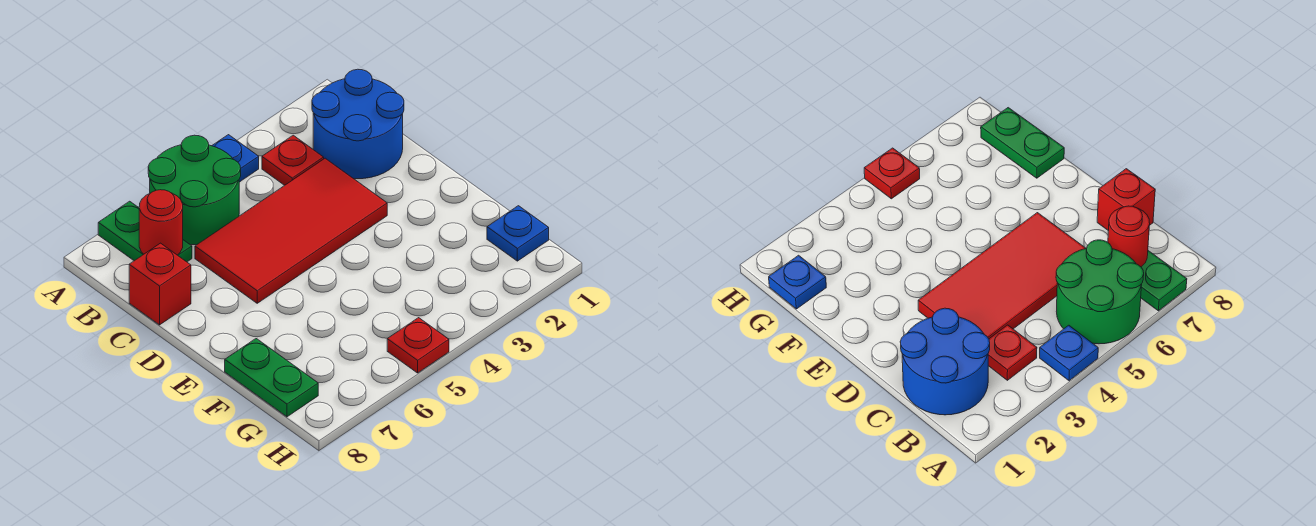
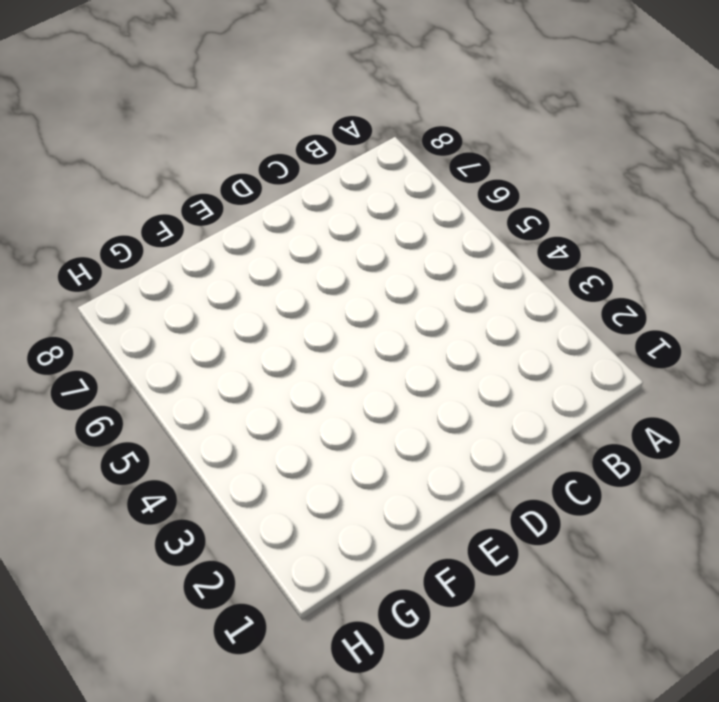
none -> blue 1x1 plate [212,135,259,182]
none -> green 2x2 round brick [148,135,241,245]

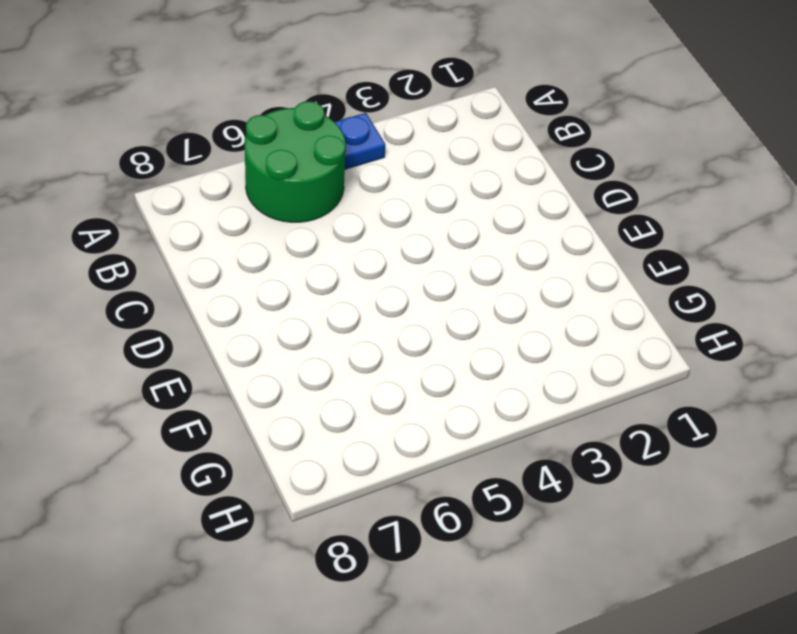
none -> green 1x2 plate [98,201,192,262]
none -> blue 2x2 round brick [312,69,404,179]

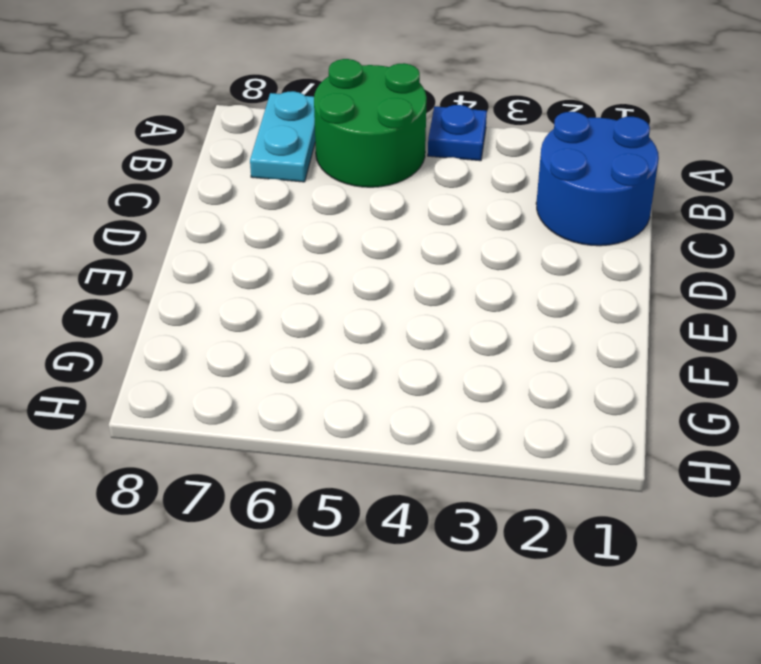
cyan 1x2 plate [250,91,315,182] -> green 1x2 plate [98,201,192,262]
none -> red 1x1 plate [262,135,324,185]
none -> red 2x4 tile [195,158,387,303]

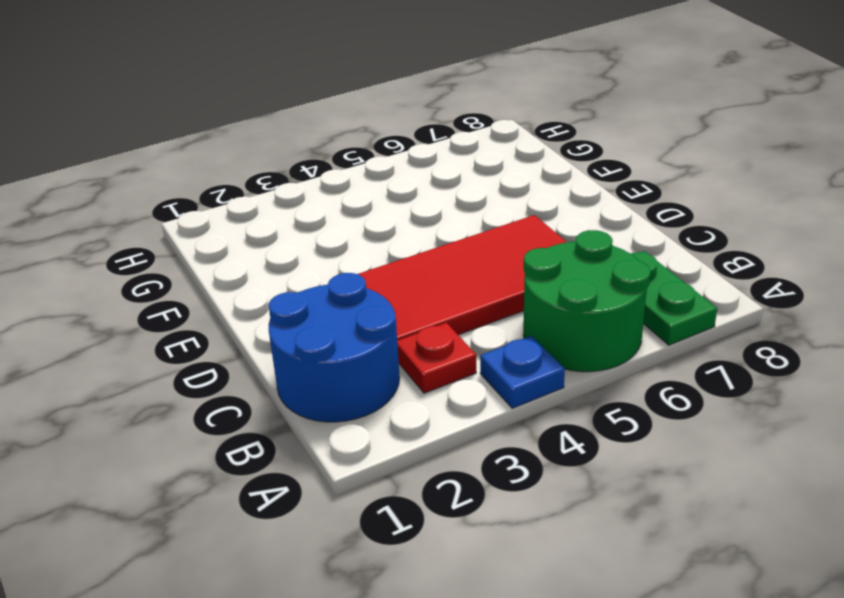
none -> red 1x1 brick [129,243,191,325]
none -> green 1x2 plate [225,339,318,417]

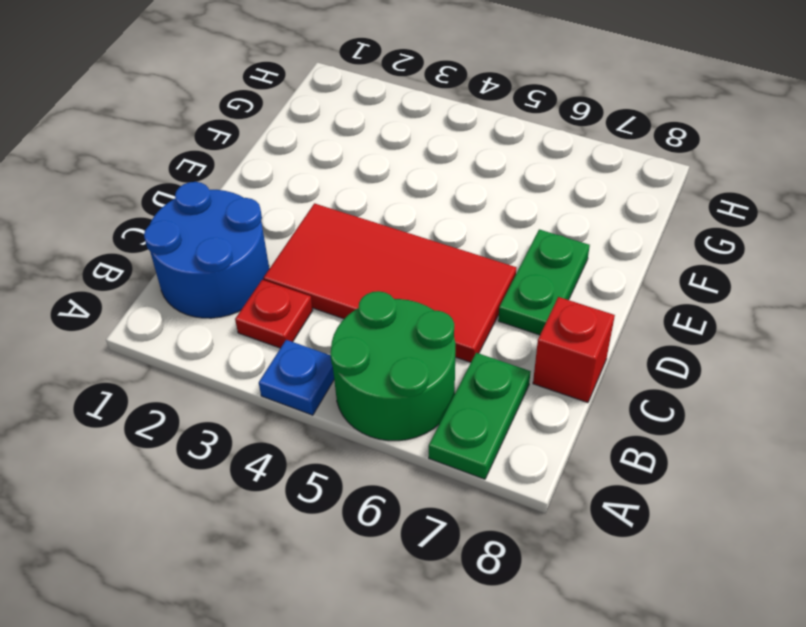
green 1x2 plate [498,229,590,335] -> green 1x2 plate moved to [225,339,318,417]
none -> blue 1x1 plate [487,206,549,261]
none -> red 1x1 plate [387,318,449,373]

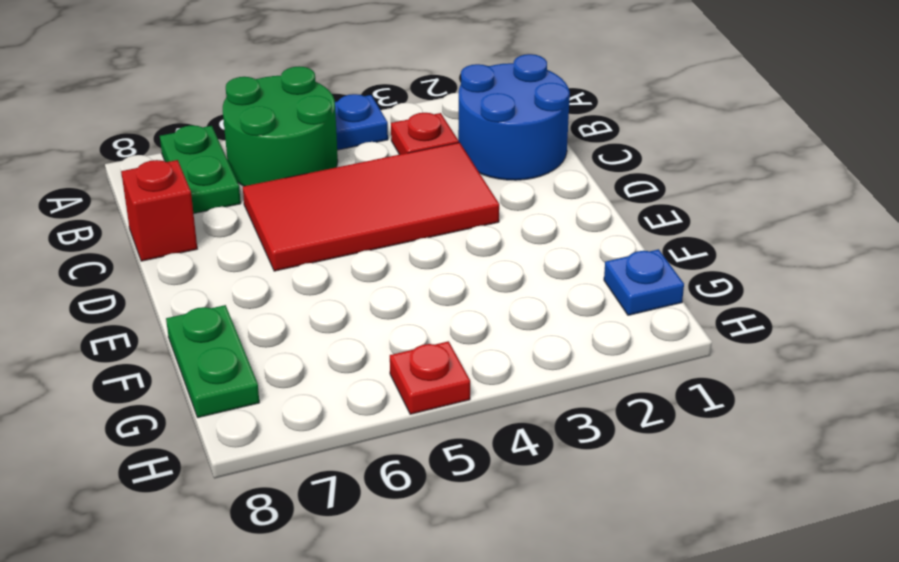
none -> red 1x1 round brick [139,190,183,255]

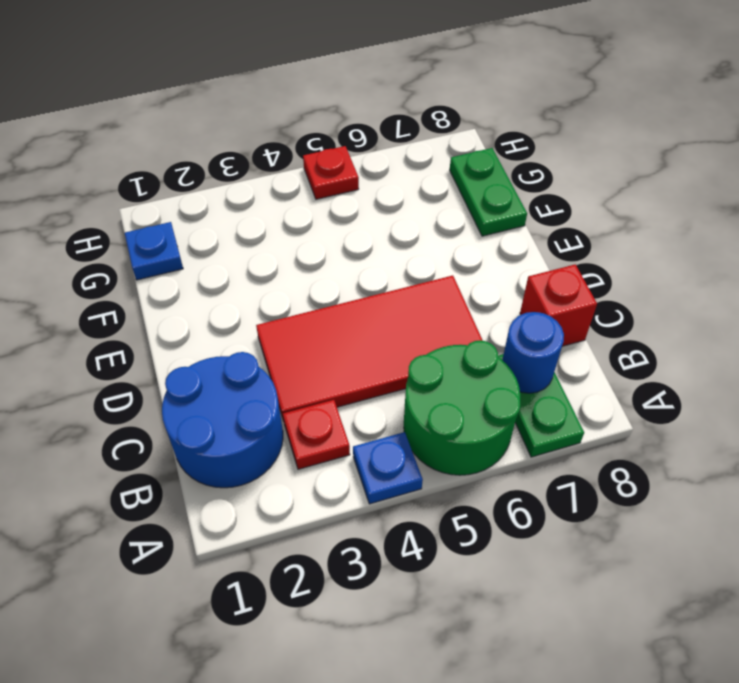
blue 1x1 round brick [502,312,564,393] -> red 1x1 round brick [139,190,183,255]

